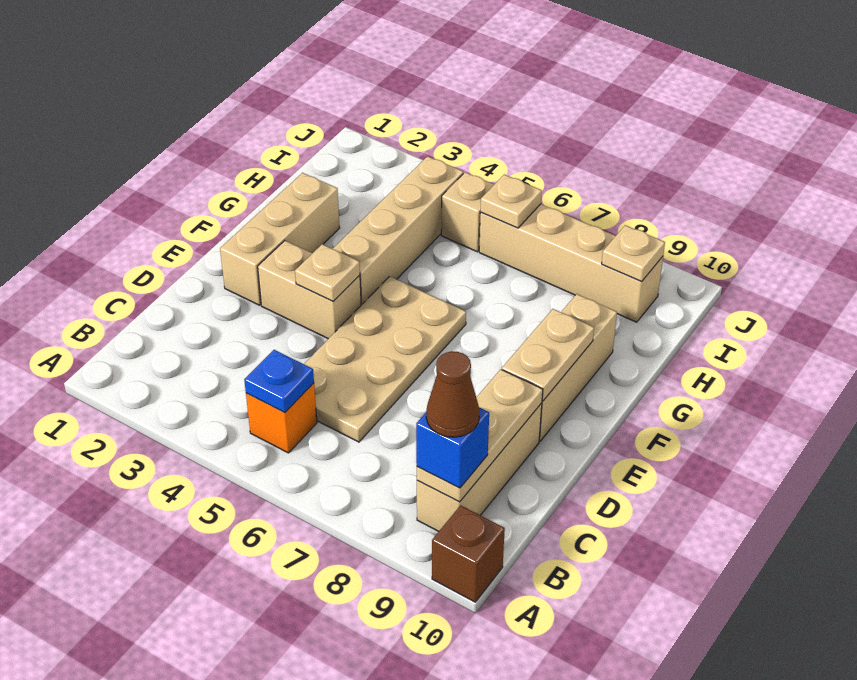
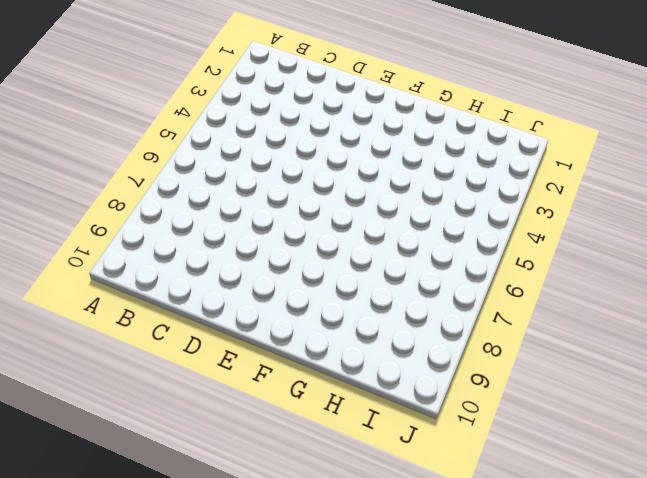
none -> brown 1x1 brick [432,505,505,602]
none -> orange 1x1 brick [246,383,317,453]
none -> tan 1x3 brick [417,403,542,531]

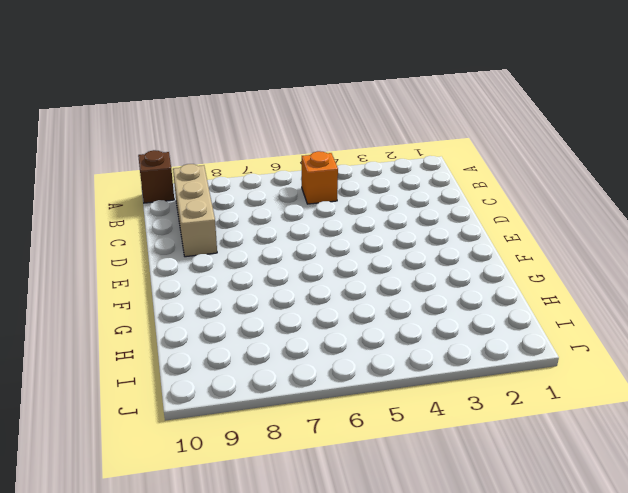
none -> tan 2x4 plate [304,276,466,442]
none -> tan 1x3 brick [220,173,340,305]
none -> tan 1x2 brick [258,241,361,339]

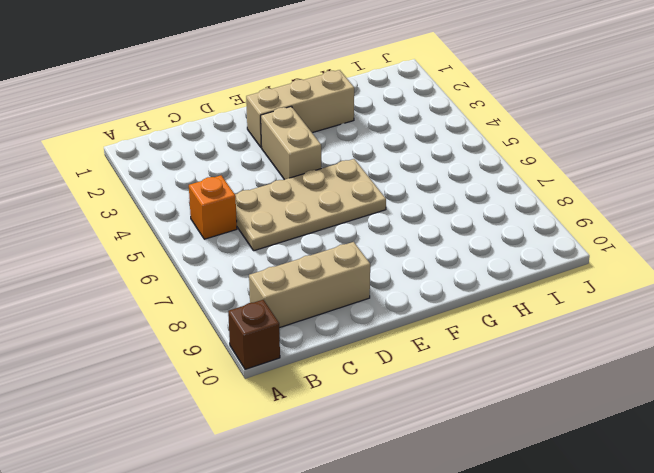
none -> tan 1x3 brick [539,294,617,441]
none -> tan 1x4 brick [333,156,463,305]
none -> tan 1x1 brick [441,172,494,252]

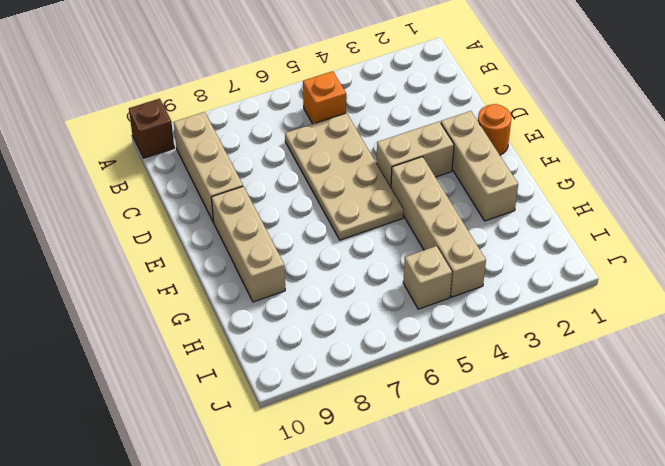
orange 1x1 round brick [478,104,511,155] -> none
none -> tan 1x4 brick [479,204,663,322]
none -> blue 1x1 plate [244,350,314,412]
none -> tan 1x3 plate [417,369,543,502]

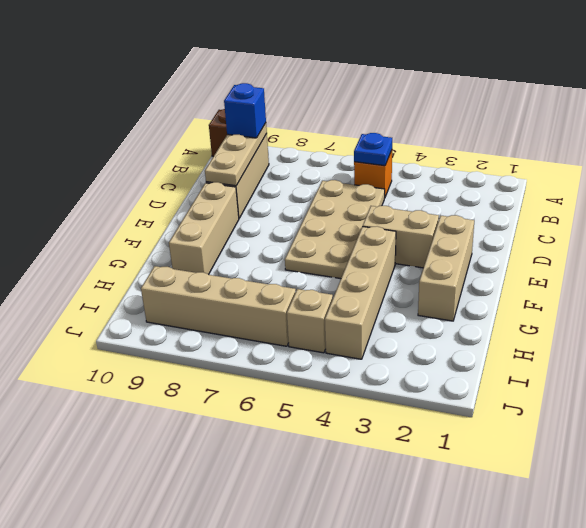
none -> tan 1x1 plate [295,244,360,302]
none -> tan 1x2 plate [502,309,594,401]
none -> tan 1x1 plate [481,175,542,228]

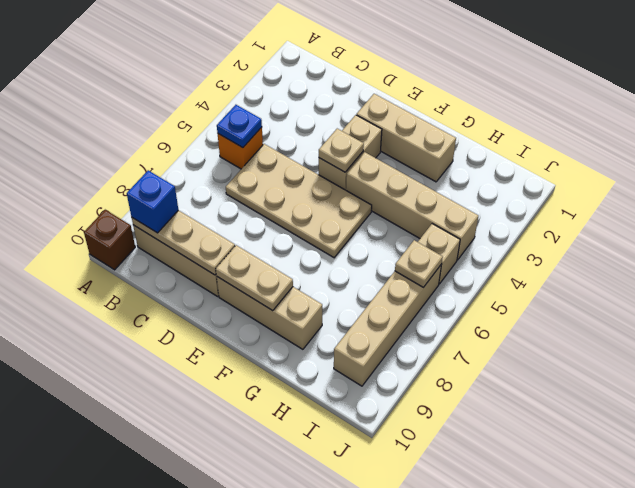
none -> tan 1x1 plate [602,225,665,281]
none -> brown 1x1 cone [426,351,479,437]

